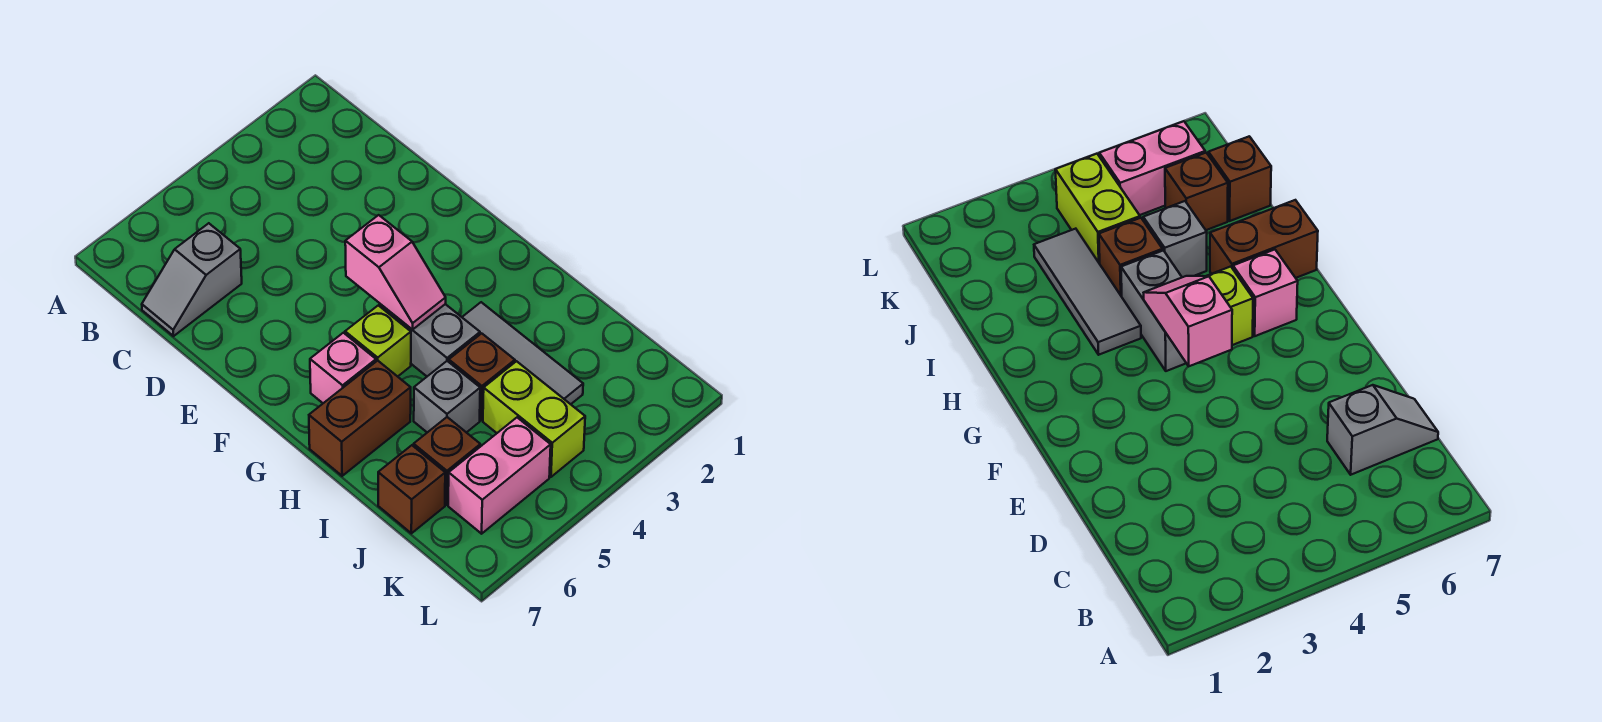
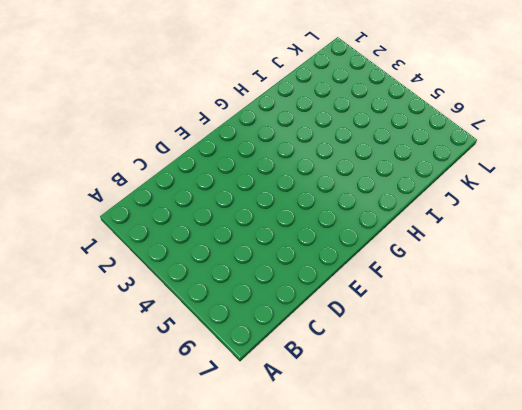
none -> grey 1x2 slope [142,223,242,336]
none -> grey 1x2 brick [380,304,480,376]
none -> lime 1x1 brick [345,305,411,377]

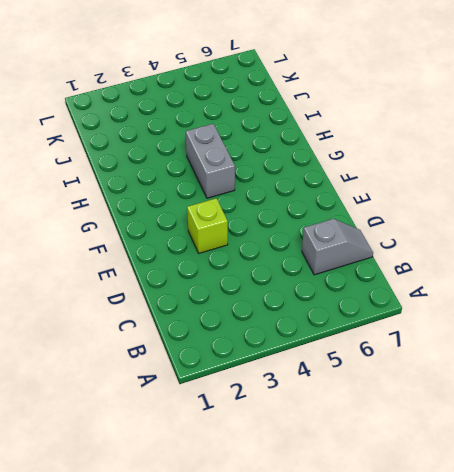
lime 1x1 brick [187,198,228,253] -> lime 1x1 brick moved to [345,305,411,377]
none -> pink 1x1 brick [310,333,376,403]
none -> grey 1x3 tile [462,302,583,404]
none -> brown 1x2 brick [309,361,411,476]

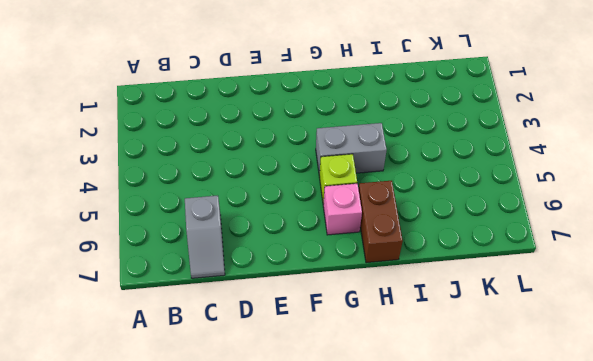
none -> grey 1x3 tile [462,302,583,404]
none -> brown 1x1 brick [449,333,515,420]
none -> grey 1x1 brick [414,361,480,433]

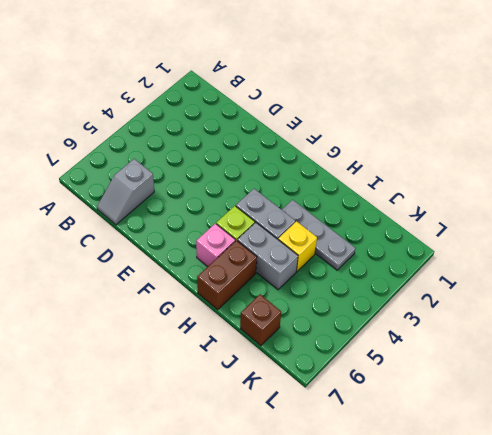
grey 1x3 plate [282,200,356,270] -> grey 1x3 tile [462,302,583,404]
grey 1x2 brick [237,223,298,290] -> grey 1x1 brick [414,361,480,433]
yellow 1x1 brick [278,221,317,271] -> brown 1x1 brick [449,333,515,420]
none -> lime 1x2 brick [483,361,585,477]
none -> brown 1x1 brick [414,417,480,505]
none -> pink 1x2 brick [448,418,551,534]

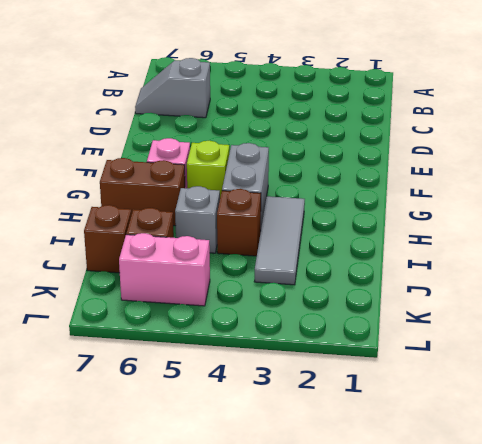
none -> lime 1x2 brick [483,361,585,477]
none -> pink 1x2 slope [345,215,446,330]

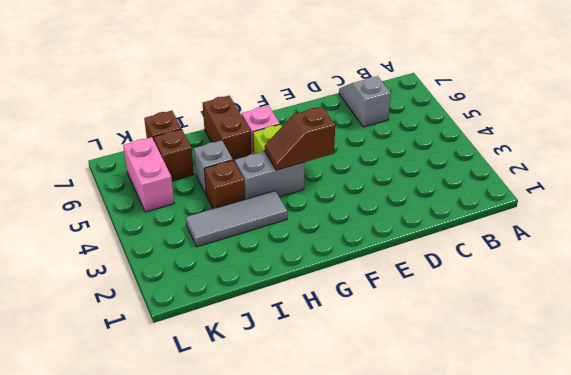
brown 1x2 slope [265,106,335,170] -> pink 1x2 slope [345,215,446,330]
none -> lime 1x2 brick [483,361,585,477]

